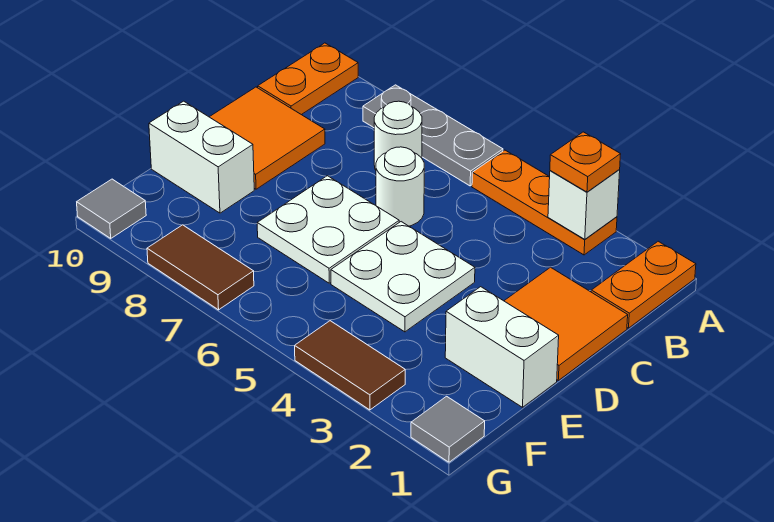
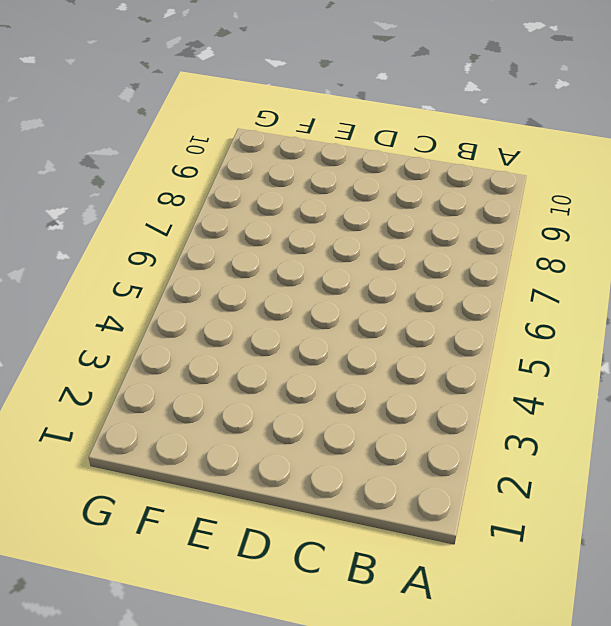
none -> orange 1x2 plate [591,241,696,328]
none -> orange 1x3 plate [472,150,617,255]
none -> grey 1x3 plate [363,85,503,186]

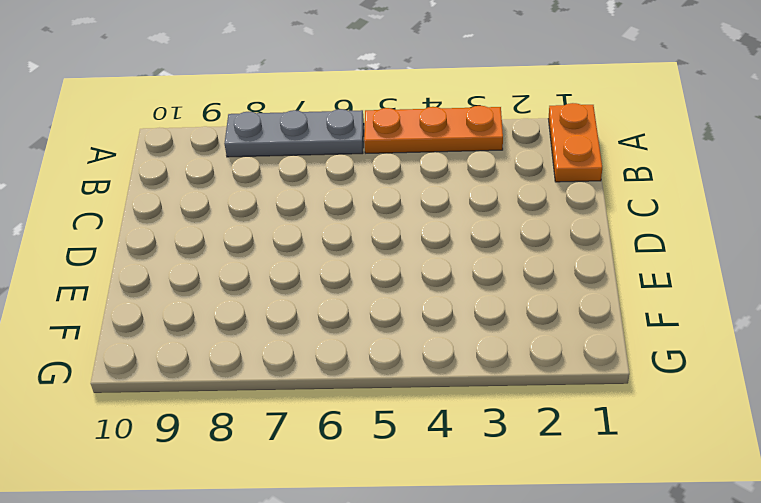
none -> orange 1x2 plate [258,43,358,115]
none -> white 1x1 round brick [374,101,422,170]
none -> orange 2x2 tile [504,267,628,380]

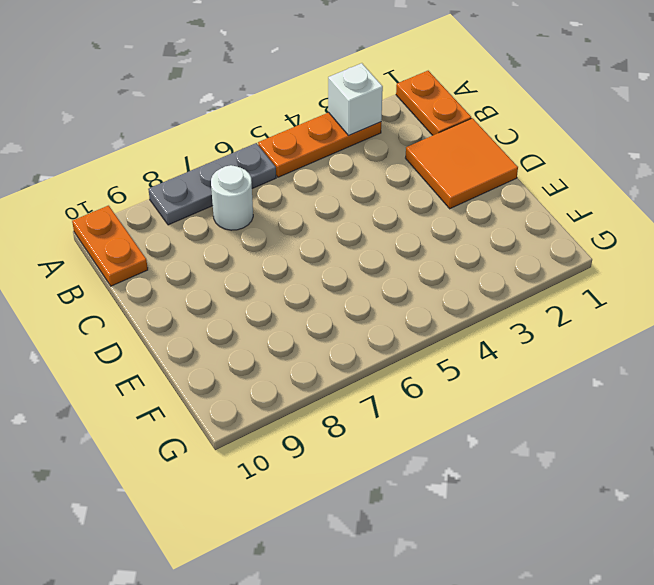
none -> white 1x1 round brick [376,147,424,226]
none -> orange 2x2 tile [210,87,325,189]
none -> white 2x2 plate [331,222,475,332]

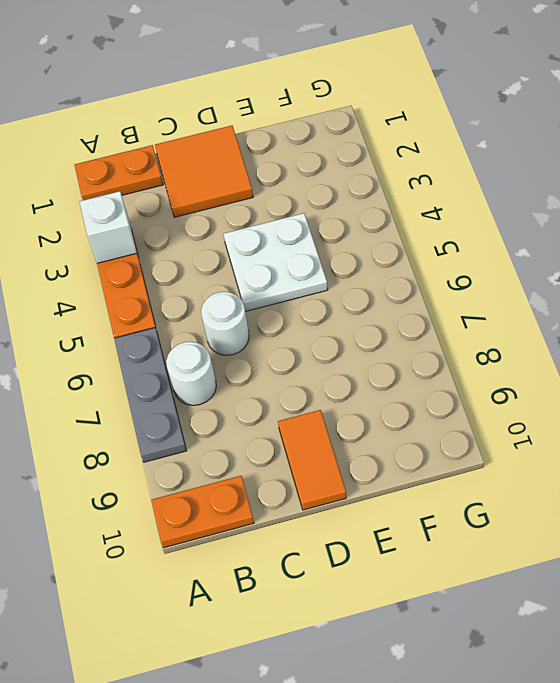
orange 1x2 tile [278,410,346,510] -> orange 2x2 tile [210,87,325,189]
none -> white 2x2 plate [257,176,399,283]
none -> white 1x2 brick [445,287,559,407]
none -> white 1x2 brick [149,101,254,213]

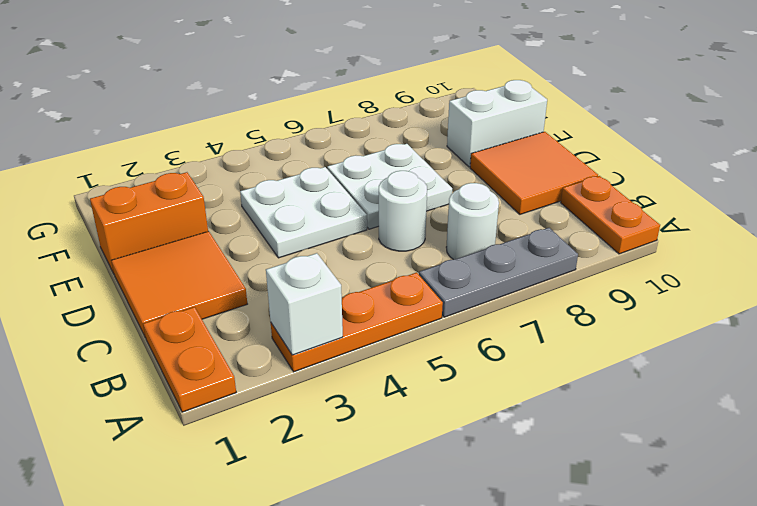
orange 1x2 brick [90,172,208,273] -> white 1x2 brick [445,287,559,407]
none -> grey 1x1 tile [411,396,485,462]
none -> brown 1x2 tile [295,321,405,410]
none -> brown 1x2 tile [147,225,254,310]

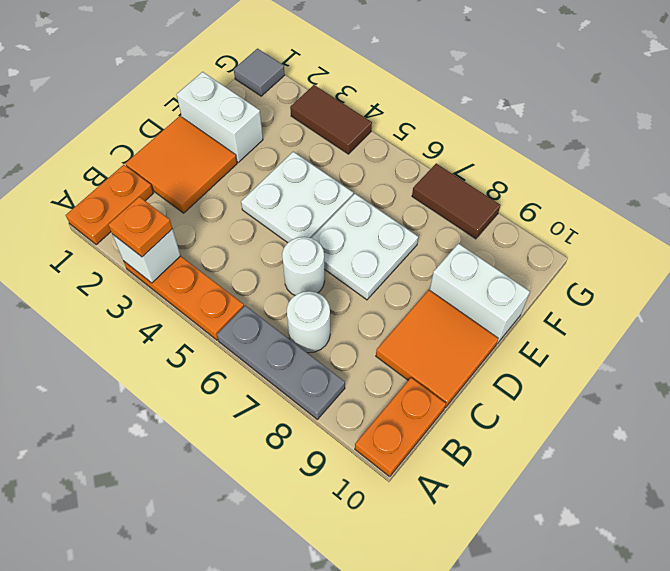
none -> grey 1x1 tile [77,179,146,238]

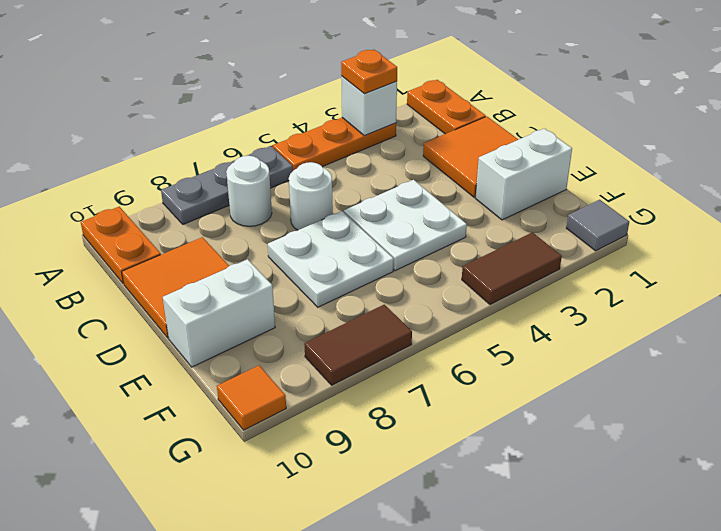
orange 1x1 tile [217,366,286,430] -> grey 1x1 tile [77,179,146,238]

